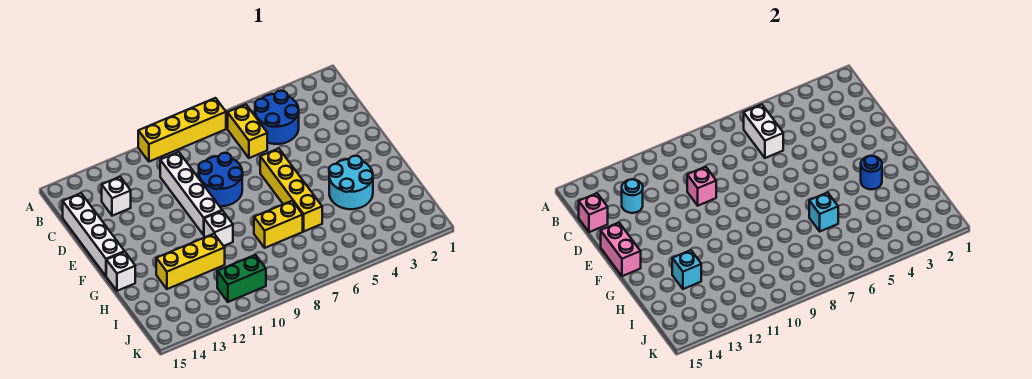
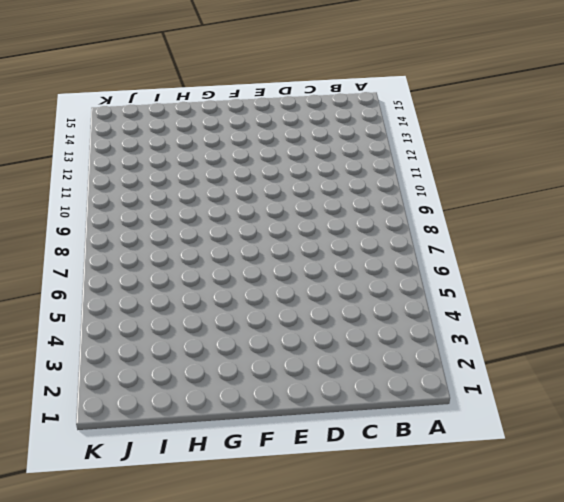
none -> yellow 1x4 brick [138,98,226,162]
none -> blue 2x2 round brick [255,91,299,144]
none -> yellow 1x2 brick [228,105,267,158]

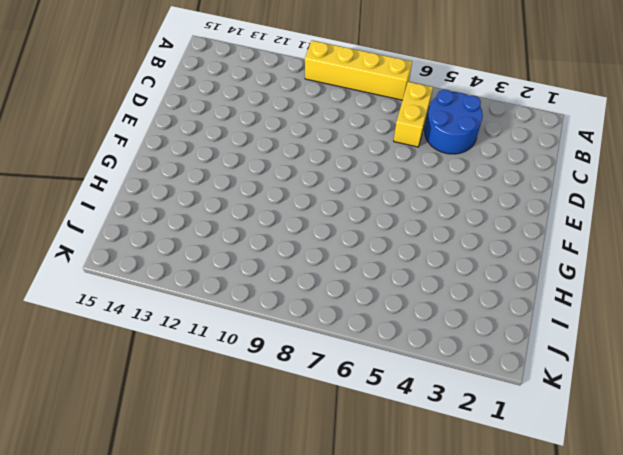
none -> white 1x4 brick [160,152,222,235]
none -> white 1x1 brick [102,177,131,216]
none -> white 1x4 brick [63,193,125,276]

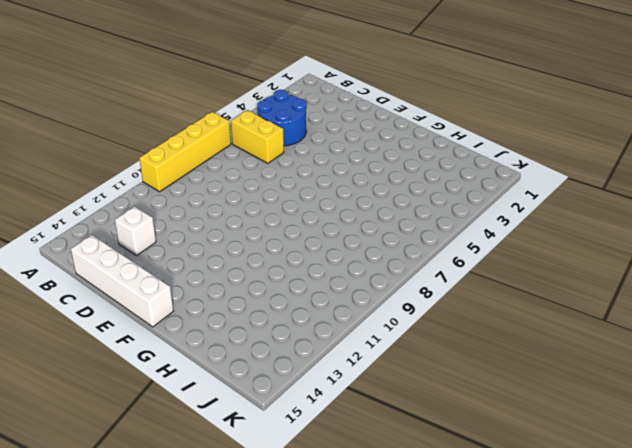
none -> white 1x4 brick [160,152,222,235]
none -> blue 2x2 round brick [199,153,243,206]
none -> yellow 1x4 brick [260,149,322,231]

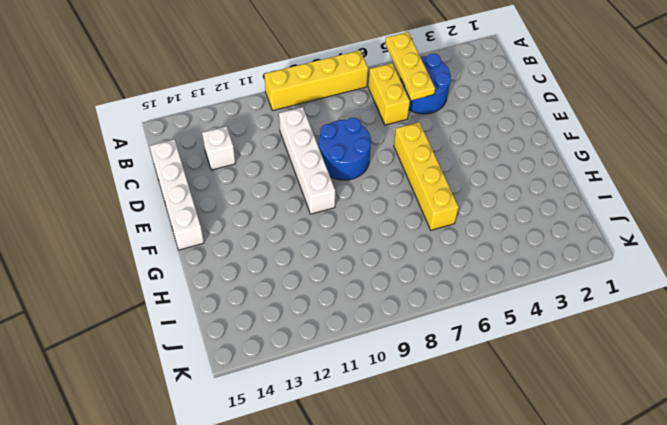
yellow 1x3 plate [385,32,435,100] -> none
none -> cyan 2x2 round brick [329,156,373,209]
none -> white 1x1 brick [204,211,233,246]
none -> white 1x1 brick [106,252,135,291]

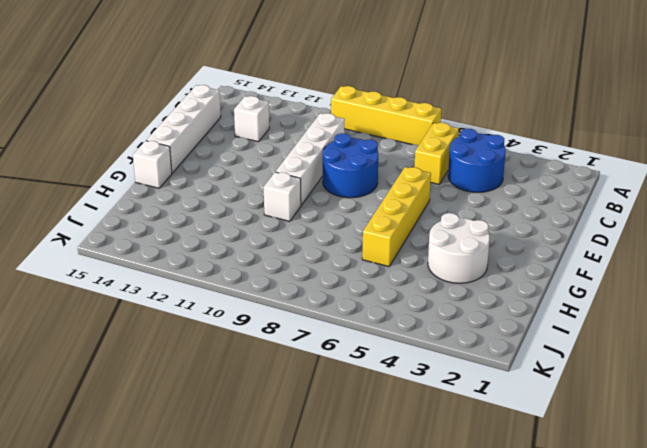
white 2x2 round brick [428,213,490,283] -> cyan 2x2 round brick [329,156,373,209]
none -> yellow 1x2 brick [254,201,303,248]
none -> yellow 1x3 brick [156,234,225,289]
none -> green 1x2 brick [217,255,266,302]

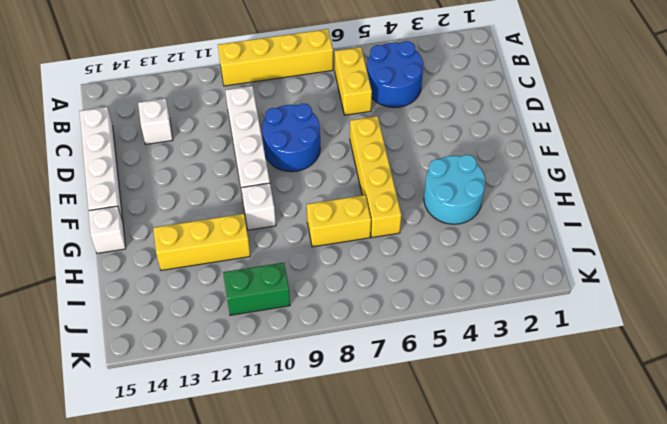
none -> white 1x2 brick [744,105,783,158]
none -> cyan 1x1 round brick [622,179,643,213]
none -> pink 1x1 brick [579,193,608,232]

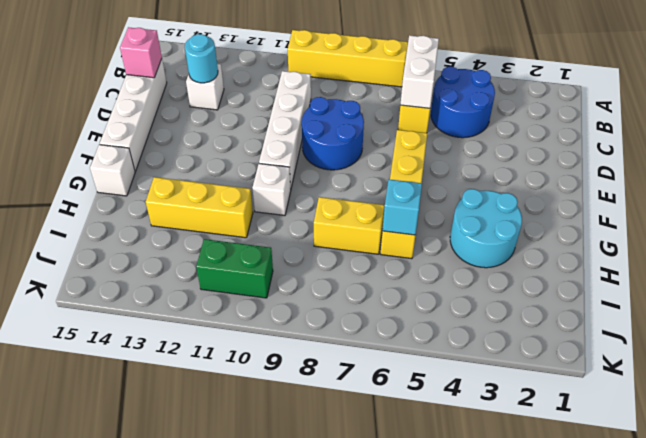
none -> pink 1x1 brick [687,167,716,206]
none -> pink 1x2 brick [601,223,641,276]
none -> blue 1x1 round brick [861,156,882,189]

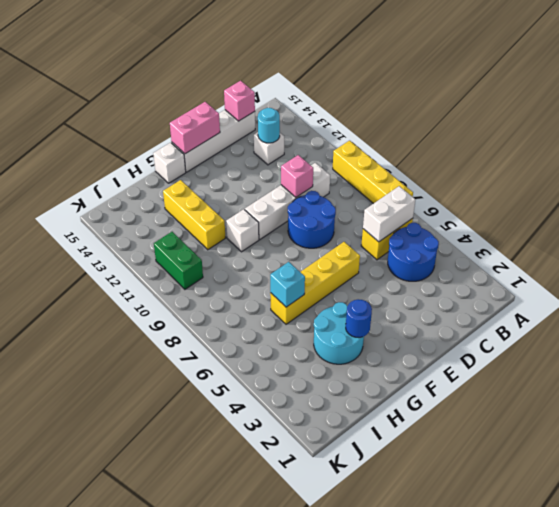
none -> yellow 1x2 brick [254,201,303,248]
none -> cyan 1x1 brick [672,250,701,289]

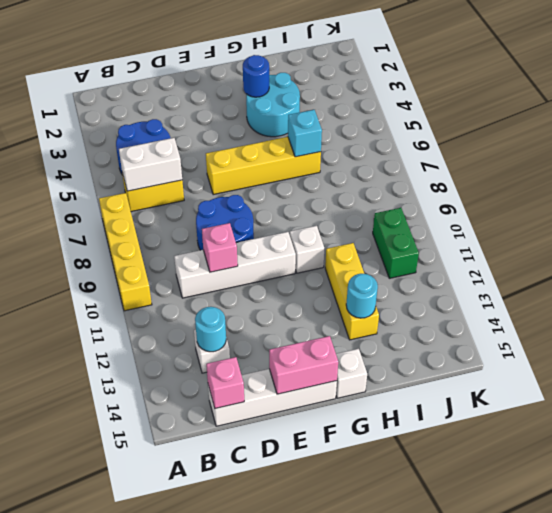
cyan 1x1 round brick [346,274,378,318] -> cyan 1x1 brick [672,250,701,289]
none -> yellow 1x2 brick [254,201,303,248]

